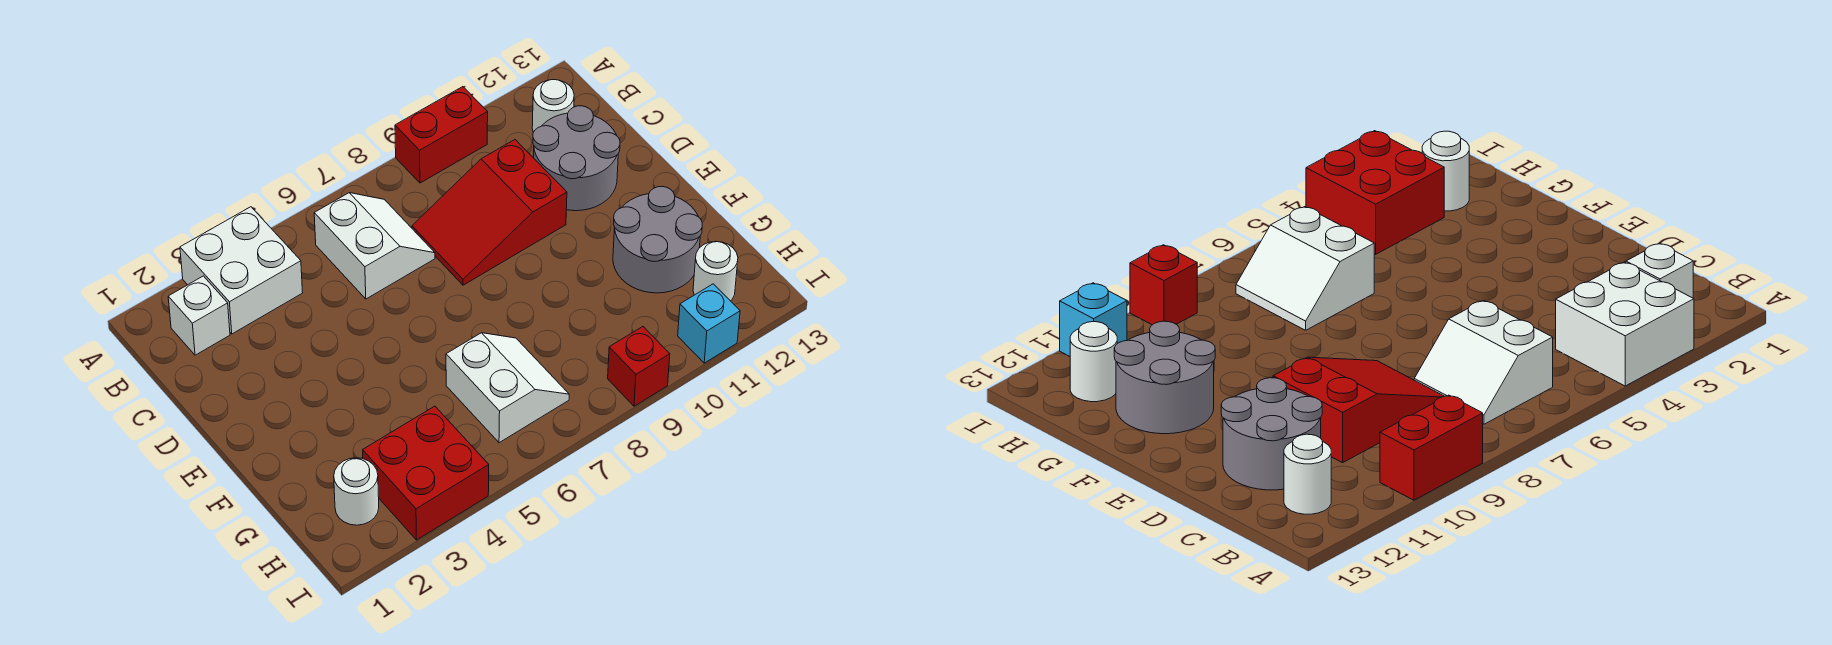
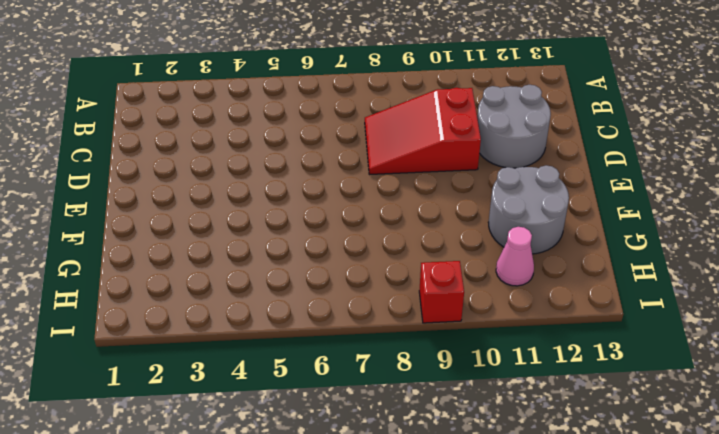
pink 1x1 cone [496,227,534,286] -> none
none -> white 2x2 brick [180,207,303,334]
none -> red 1x2 brick [395,87,488,183]
none -> white 1x1 brick [168,276,230,355]

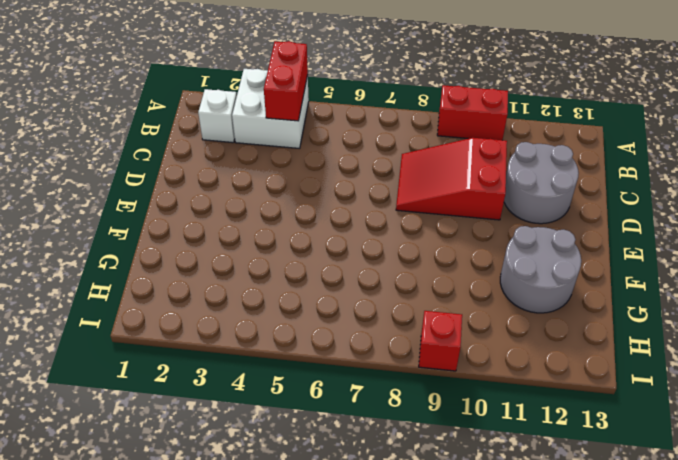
red 1x2 brick [264,41,308,121] -> none
none -> white 2x2 slope [314,193,435,299]
none -> white 1x1 round brick [532,80,574,132]
none -> white 2x2 slope [446,333,569,443]

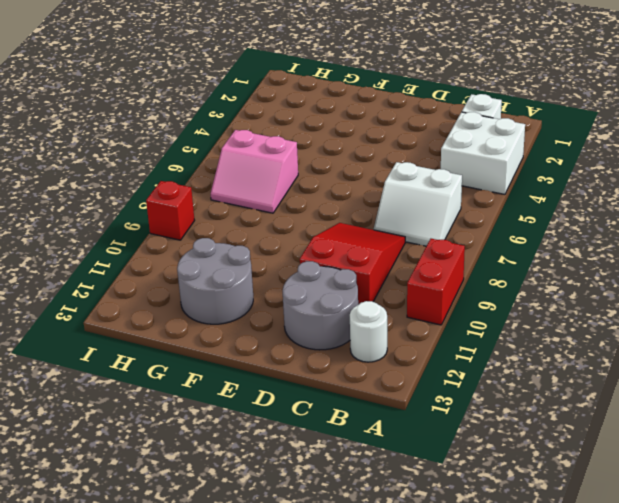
pink 2x2 slope [211,130,298,213] -> white 2x2 slope [446,333,569,443]
none -> white 1x1 round brick [334,458,379,525]
none -> red 2x2 brick [363,406,489,540]
none -> white 1x1 round brick [693,241,738,301]

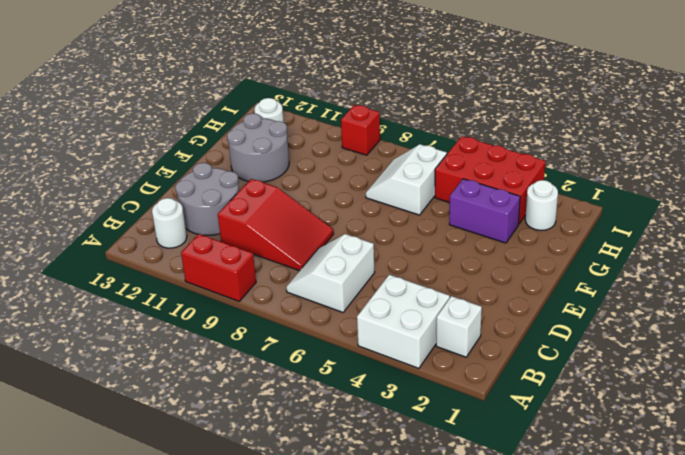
purple 1x2 brick [449,179,520,243] -> none
red 2x3 brick [435,136,545,224] -> red 2x2 brick [363,406,489,540]
none -> cyan 1x1 brick [678,284,740,363]

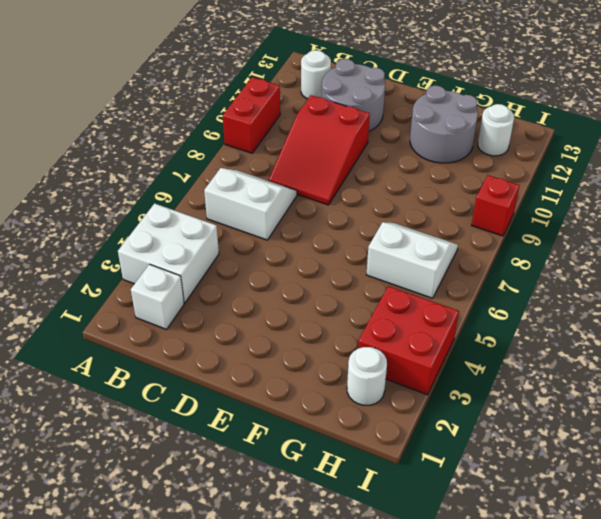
none -> cyan 1x1 brick [678,284,740,363]

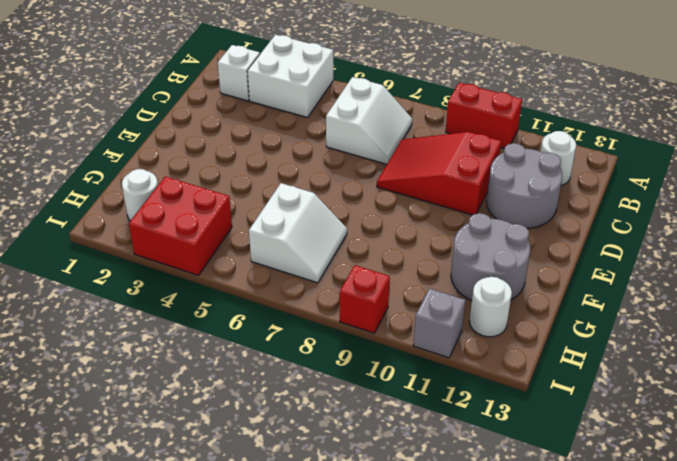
grey 1x1 brick [413,288,465,358] -> cyan 1x1 brick [678,284,740,363]

